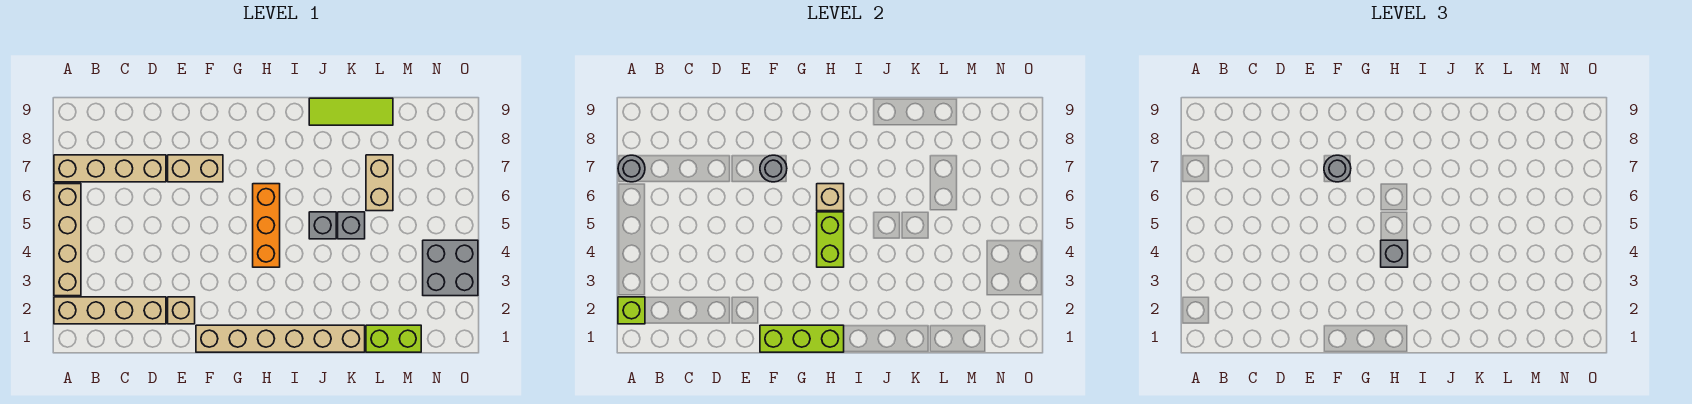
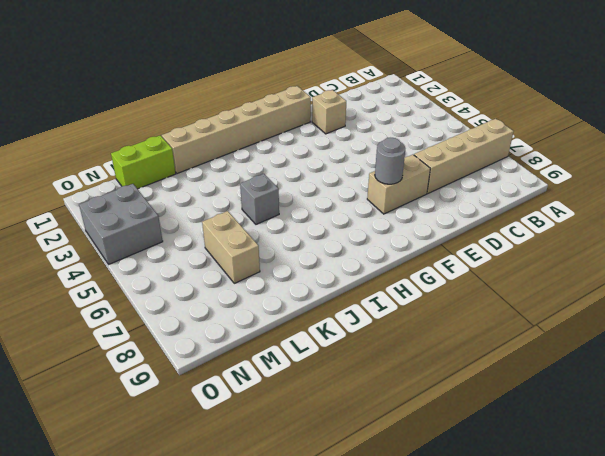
none -> tan 1x4 brick [54,297,166,324]
none -> tan 1x4 brick [54,184,81,296]
none -> orange 1x3 brick [253,184,280,267]

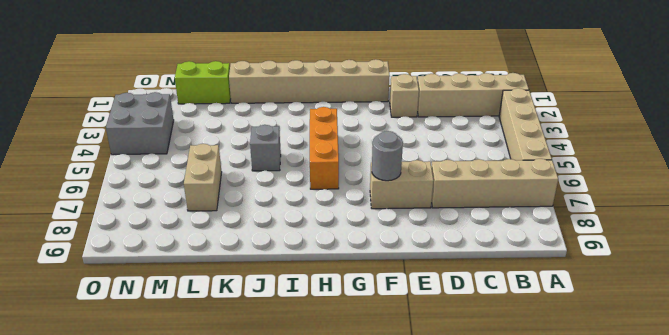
none -> lime 1x3 tile [309,98,393,125]
none -> grey 1x1 brick [338,212,365,239]
none -> lime 1x1 brick [618,297,645,324]

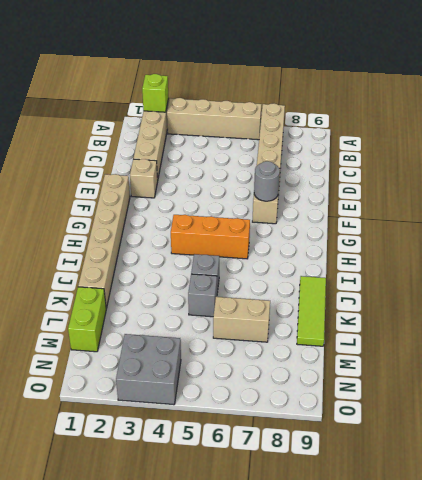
none -> grey 1x1 round brick [618,155,645,182]
none -> lime 1x3 brick [760,325,844,352]
none -> lime 1x2 brick [817,212,844,267]

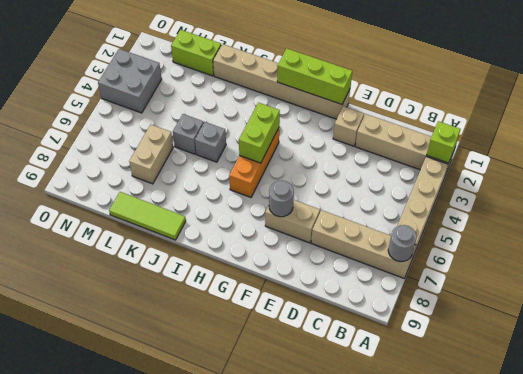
none -> tan 1x1 brick [817,184,844,211]
none -> grey 1x1 round brick [1324,155,1351,182]
none -> grey 1x1 brick [1381,240,1408,267]

